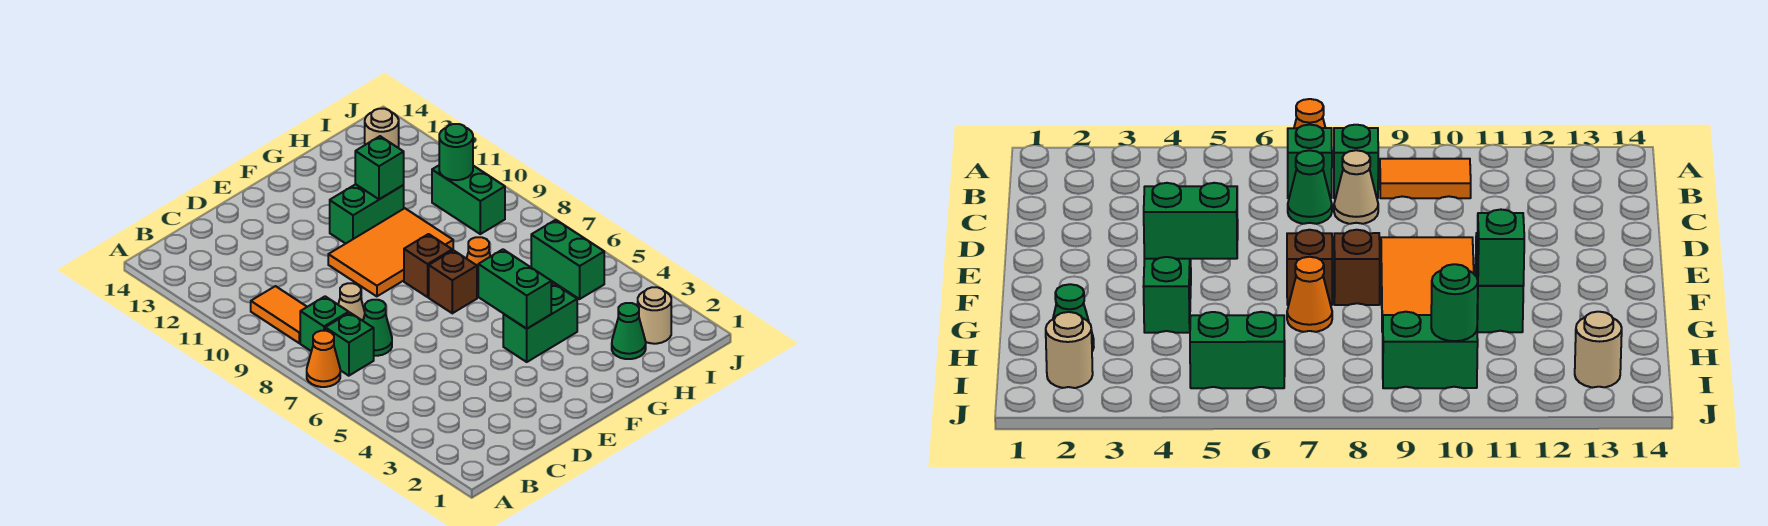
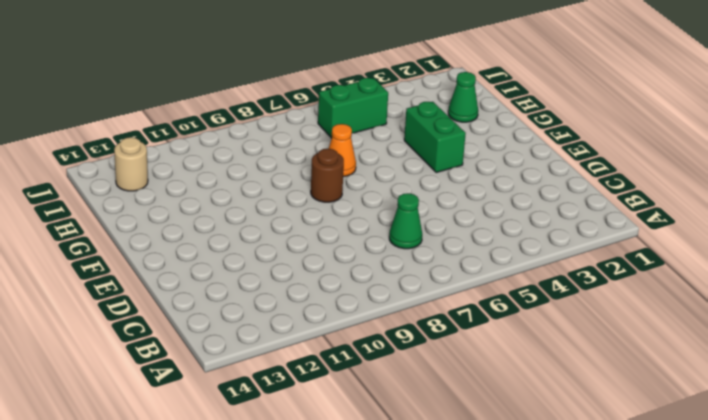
brown 1x1 round brick [311,149,344,202] -> brown 1x1 brick [404,234,452,297]
none -> orange 1x1 cone [307,331,340,387]
none -> green 1x1 brick [325,313,374,376]
none -> green 1x1 brick [300,296,349,351]

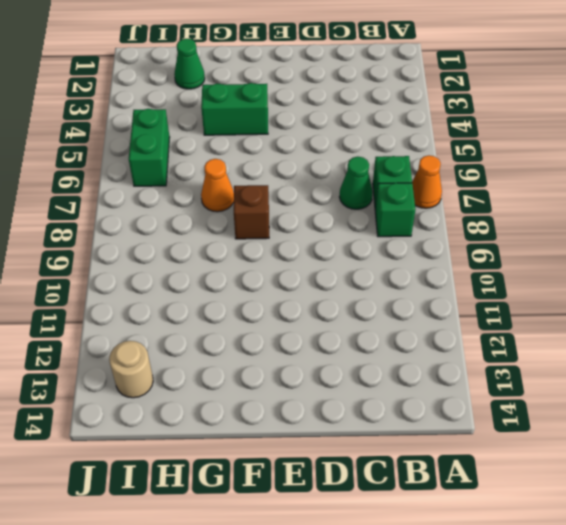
none -> orange 1x2 tile [251,286,307,343]
none -> tan 1x1 cone [338,283,365,321]
none -> orange 2x3 tile [328,208,453,296]

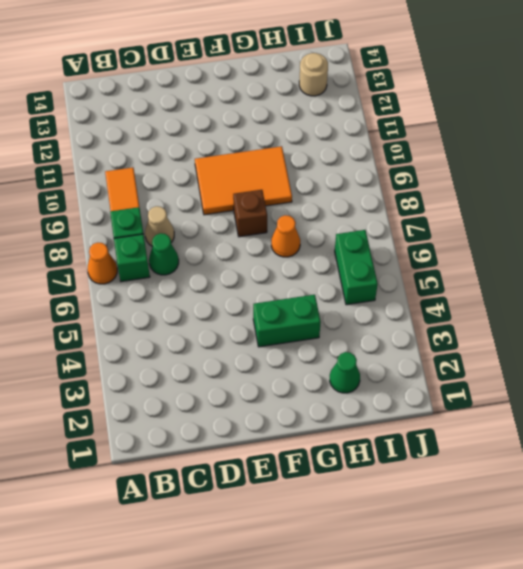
none -> brown 1x1 brick [429,250,477,313]
none -> green 1x2 brick [330,184,404,244]
none -> tan 1x1 round brick [638,287,671,344]

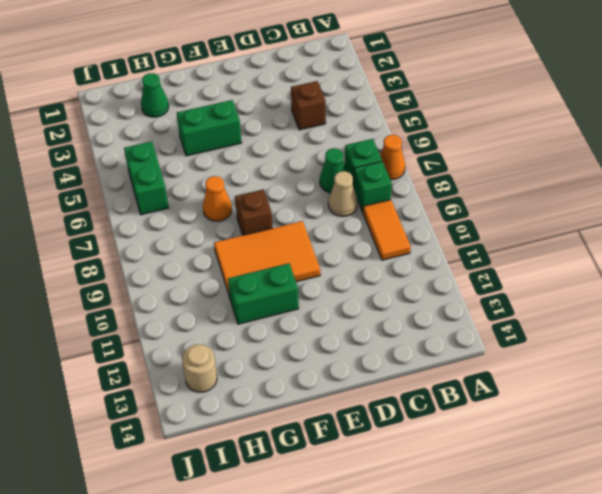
brown 1x1 brick [291,81,326,130] -> brown 1x1 brick moved to [429,250,477,313]
none -> tan 1x1 round brick [638,287,671,344]
none -> green 1x2 brick [432,166,505,234]
none -> green 1x2 brick [478,249,551,329]

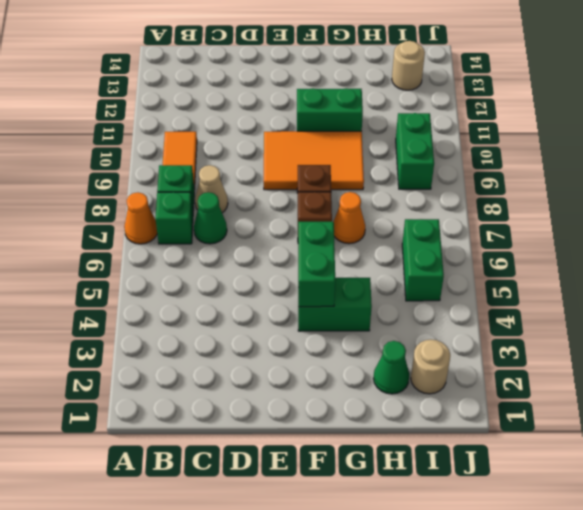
none -> green 1x1 brick [355,136,404,199]
none -> green 1x1 round brick [439,124,473,180]

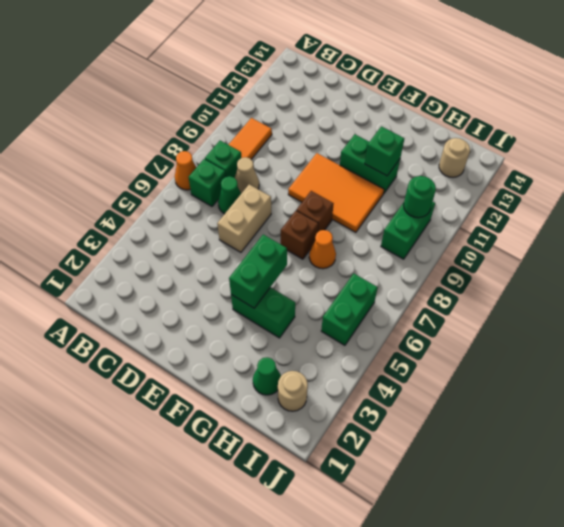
tan 1x2 brick [217,184,271,252] -> none

